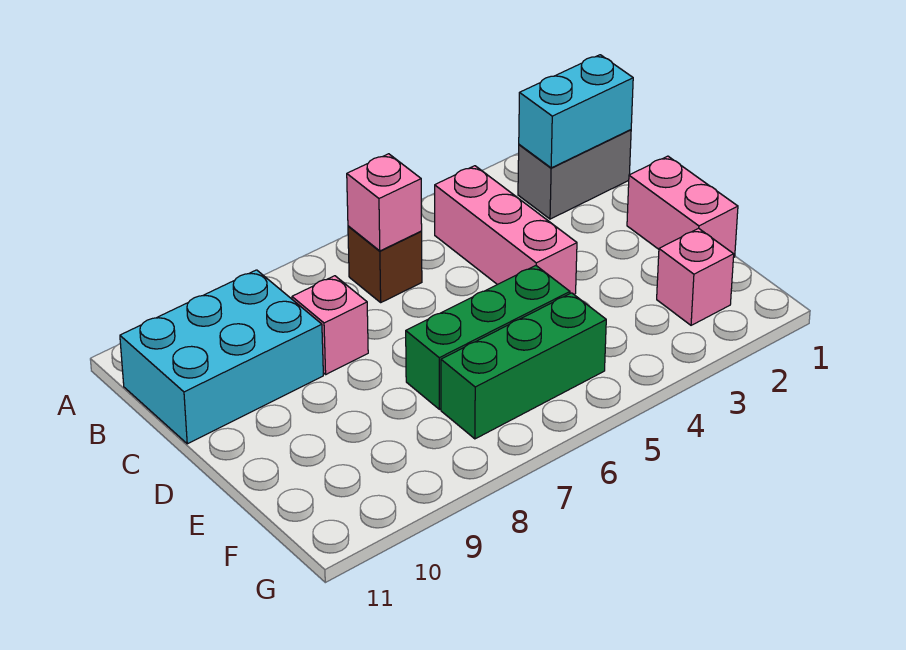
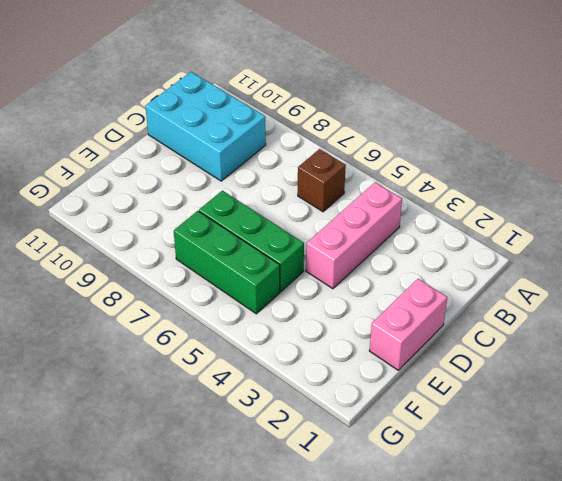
none -> grey 1x2 brick [518,130,631,219]
none -> pink 1x1 brick [292,276,368,374]

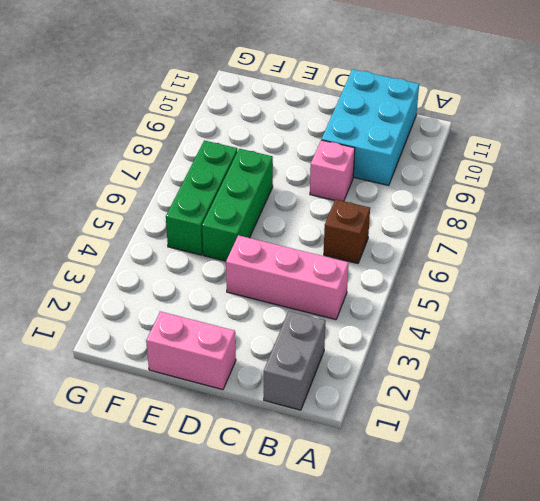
none -> pink 1x1 brick [657,228,734,325]
none -> cyan 1x2 brick [519,55,633,168]

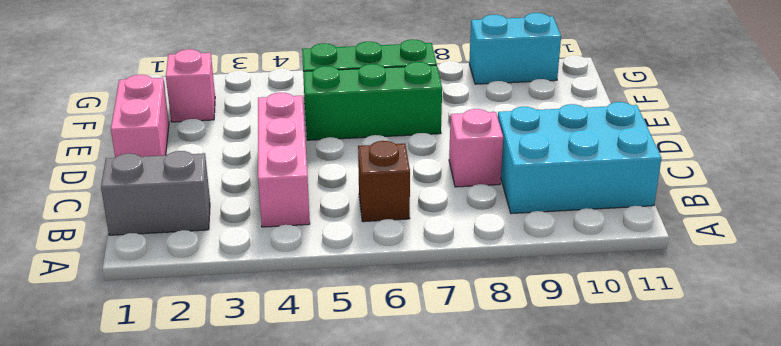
cyan 1x2 brick [469,13,561,84] -> cyan 1x2 brick moved to [519,55,633,168]
none -> pink 1x1 brick [347,154,422,251]

